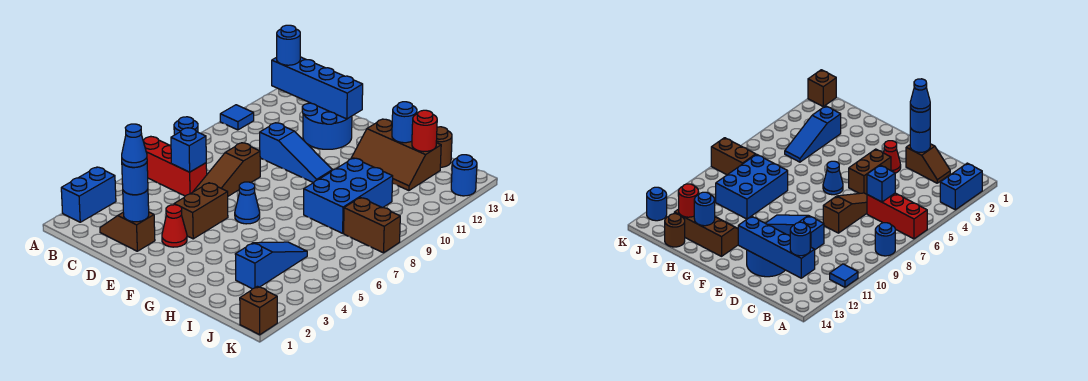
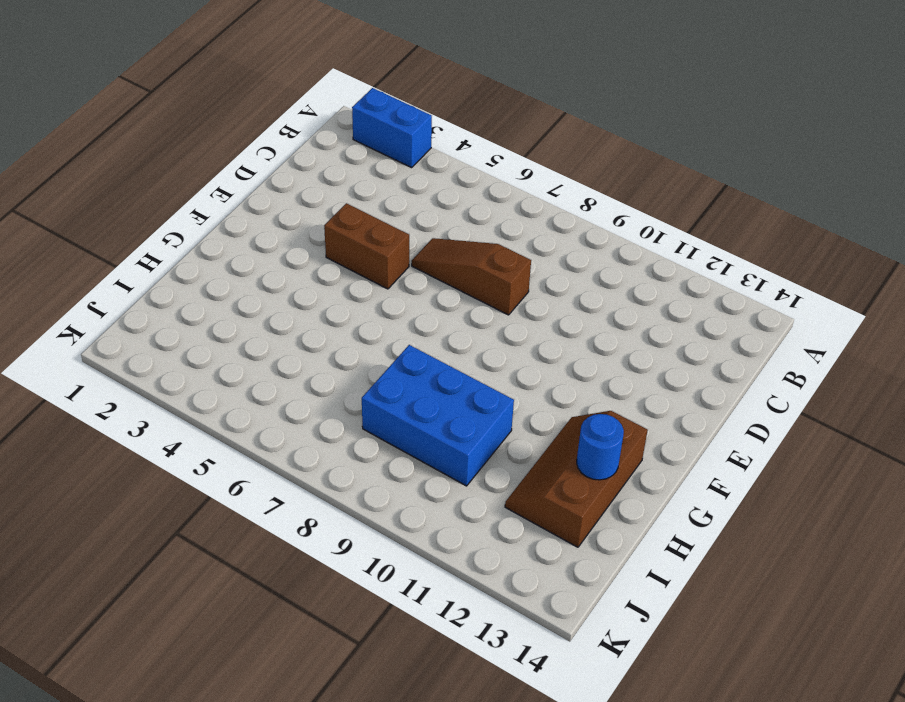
none -> red 1x3 brick [143,137,207,196]
none -> blue 1x1 round brick [174,117,198,135]
none -> blue 1x1 tile [220,105,254,130]

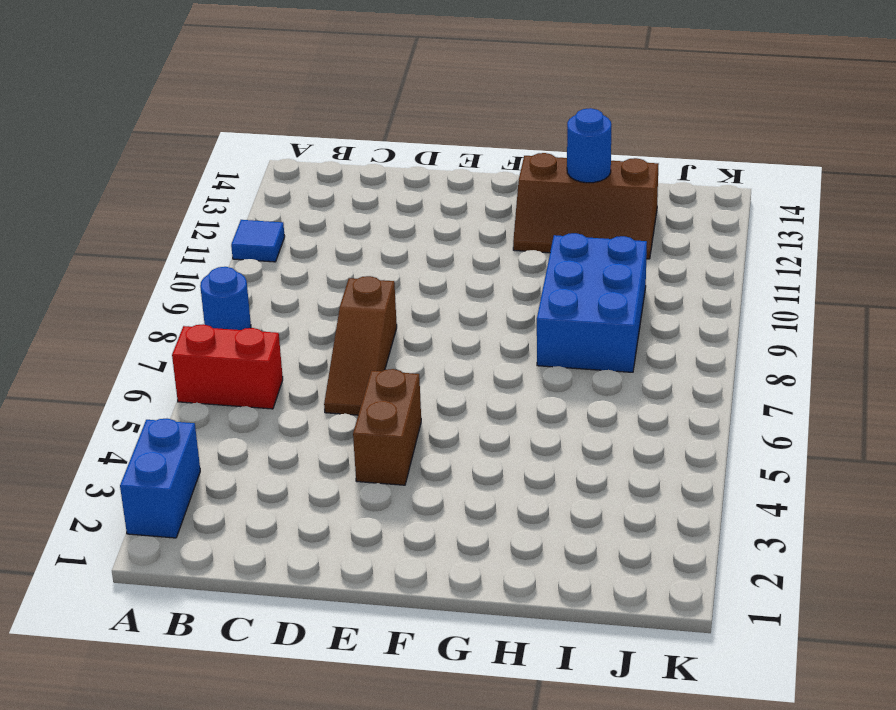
red 1x2 brick [172,324,283,409] -> red 1x3 brick [143,137,207,196]
none -> brown 1x2 slope [100,212,155,251]
none -> blue 1x3 slope [260,123,332,183]
none -> blue 2x2 round brick [302,103,352,149]

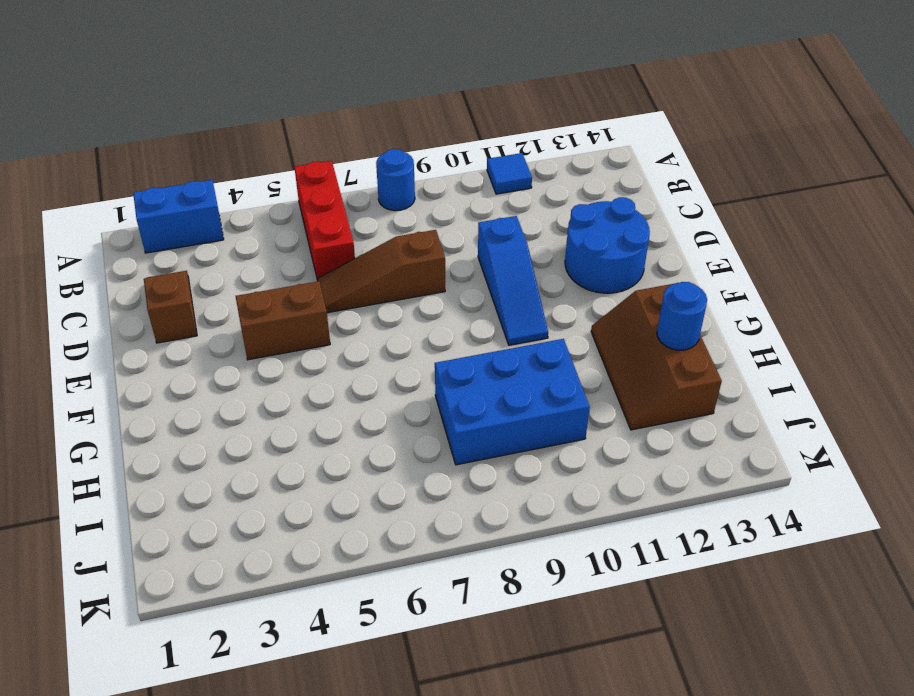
none -> red 1x1 cone [162,205,187,247]
none -> blue 1x1 cone [235,182,260,224]
none -> blue 1x3 slope [235,242,307,289]

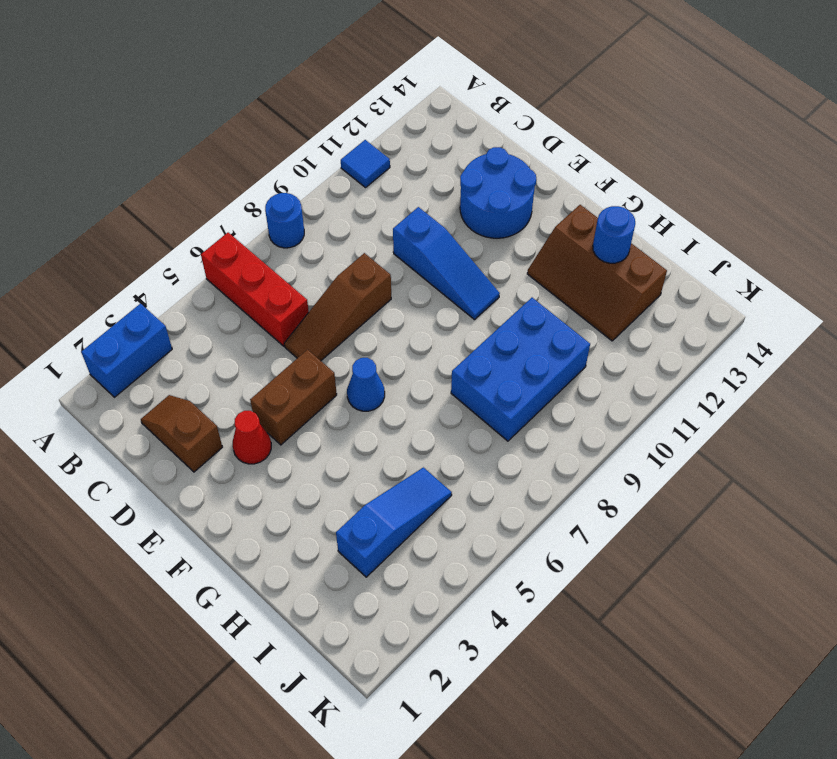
none -> brown 1x1 round brick [436,127,452,167]
none -> brown 1x2 brick [344,198,400,253]
none -> brown 1x1 brick [240,286,277,335]

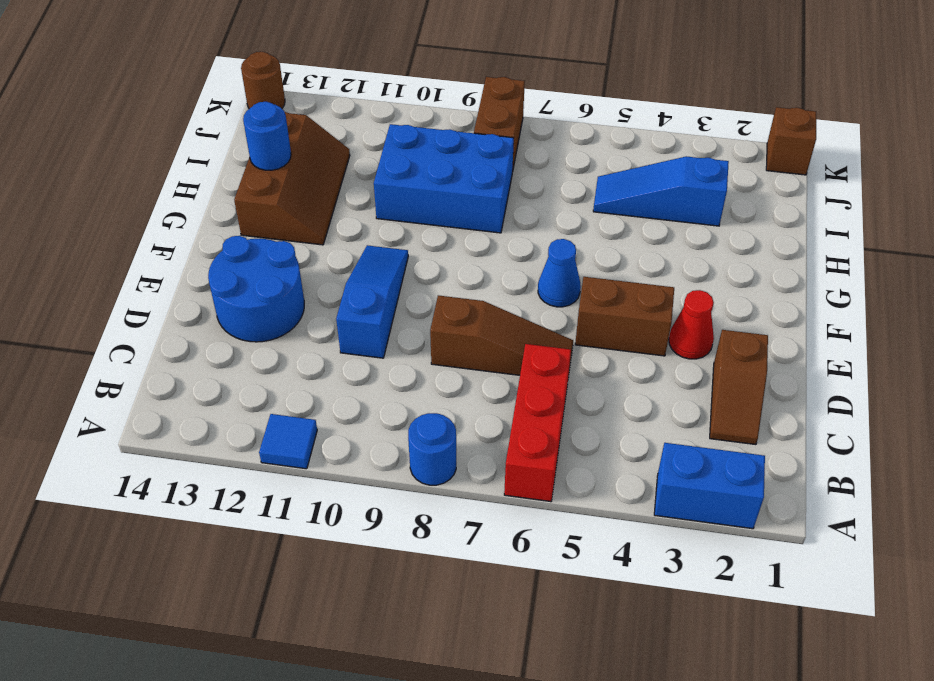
brown 1x1 round brick [241,52,285,109] -> brown 1x1 round brick moved to [436,127,452,167]
none -> blue 1x1 round brick [451,155,477,196]
none -> blue 1x4 brick [272,57,363,119]
none -> blue 1x1 brick [171,128,206,172]

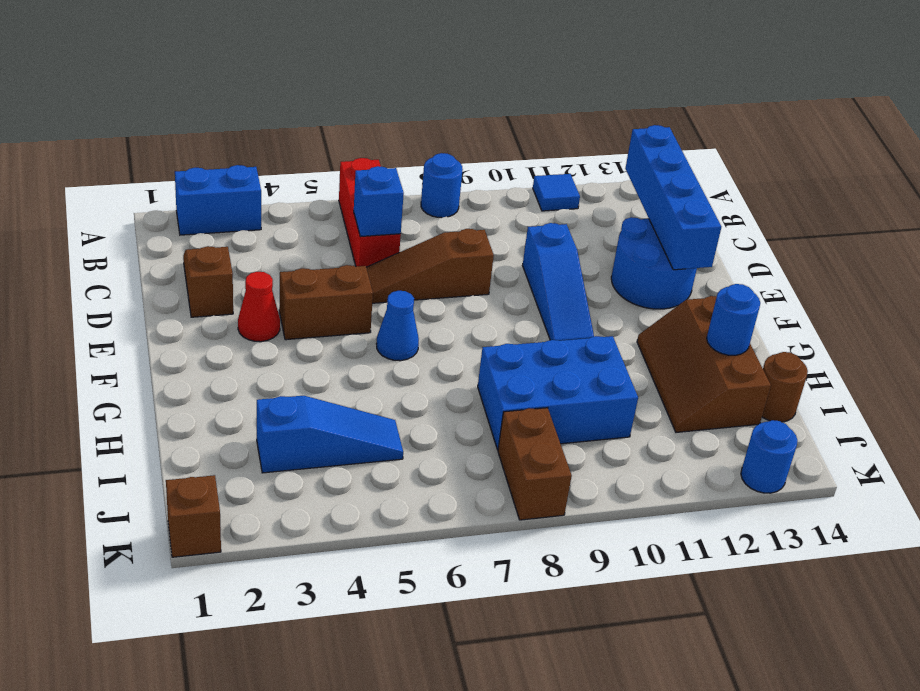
none -> blue 1x1 round brick [123,189,149,222]
none -> red 1x1 round brick [412,110,437,152]
none -> blue 1x1 round brick [277,25,300,65]

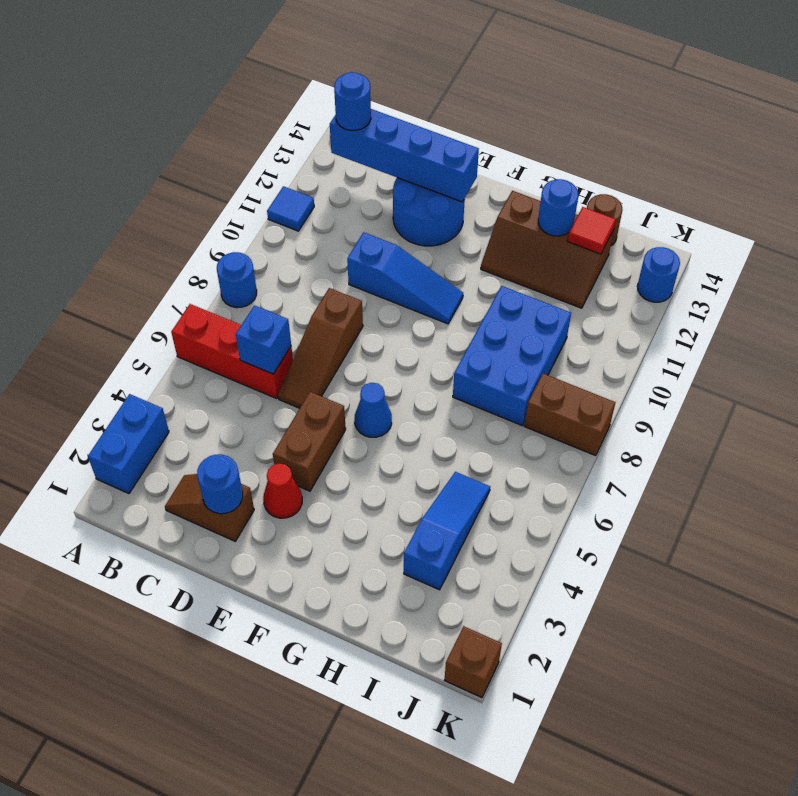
red 1x1 tile [568,207,616,254] -> red 1x1 round brick [412,110,437,152]
none -> blue 1x1 round brick [122,162,148,195]
none -> blue 1x1 cone [122,124,147,167]

